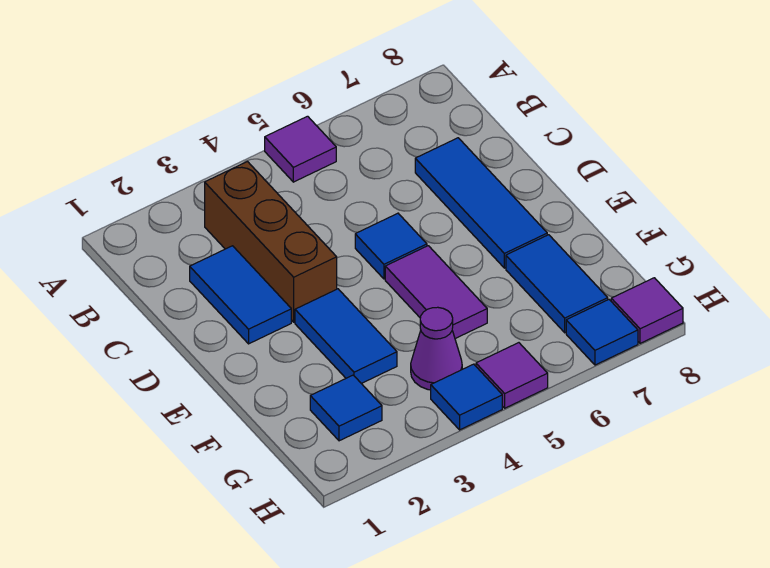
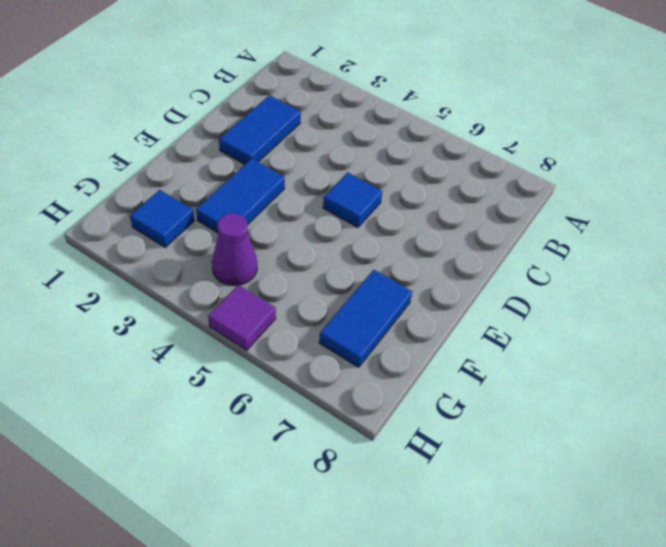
none -> purple 1x1 tile [265,116,336,182]
none -> brown 1x3 brick [205,162,337,322]
none -> blue 1x3 tile [415,138,547,268]

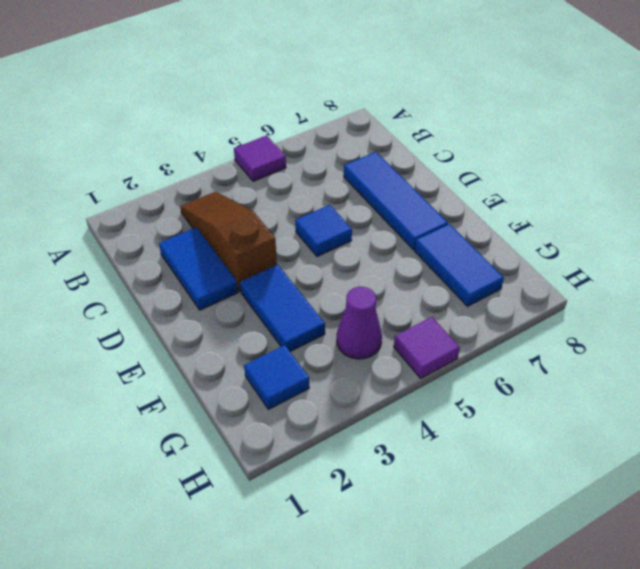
brown 1x3 slope [180,192,277,292] -> brown 1x3 brick [205,162,337,322]
none -> purple 1x2 tile [385,246,487,338]
none -> blue 1x1 tile [431,364,502,430]
none -> blue 1x1 tile [566,300,638,365]

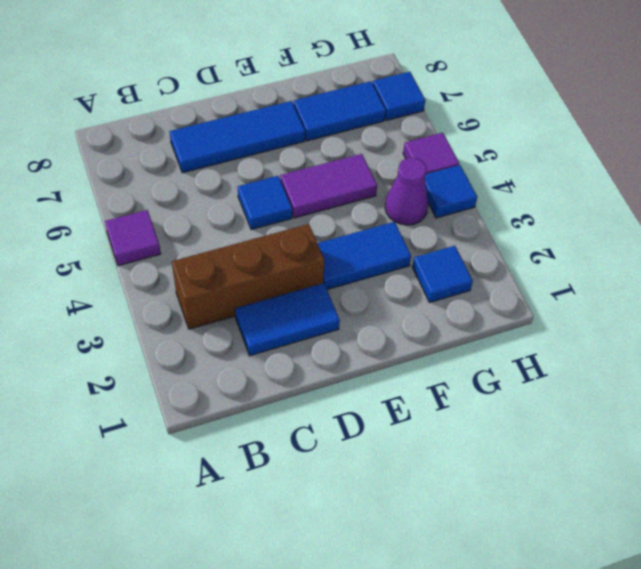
none -> purple 1x1 tile [611,278,683,343]

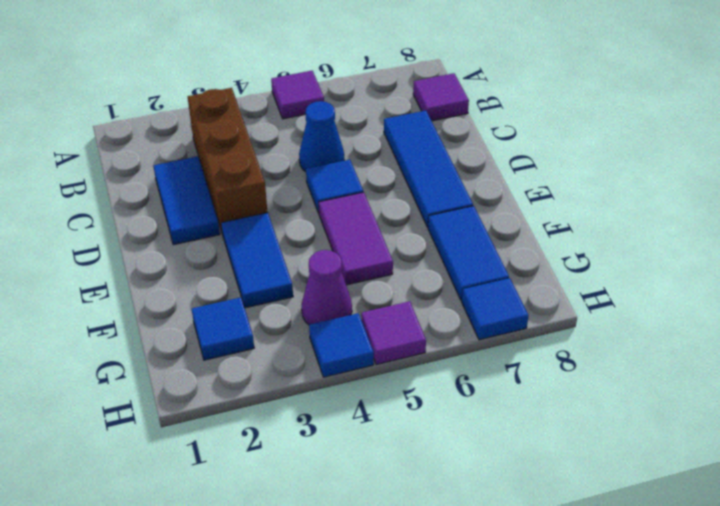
purple 1x1 tile [413,73,469,121] -> purple 1x1 tile moved to [611,278,683,343]
blue 1x1 cone [299,101,344,172] -> none

